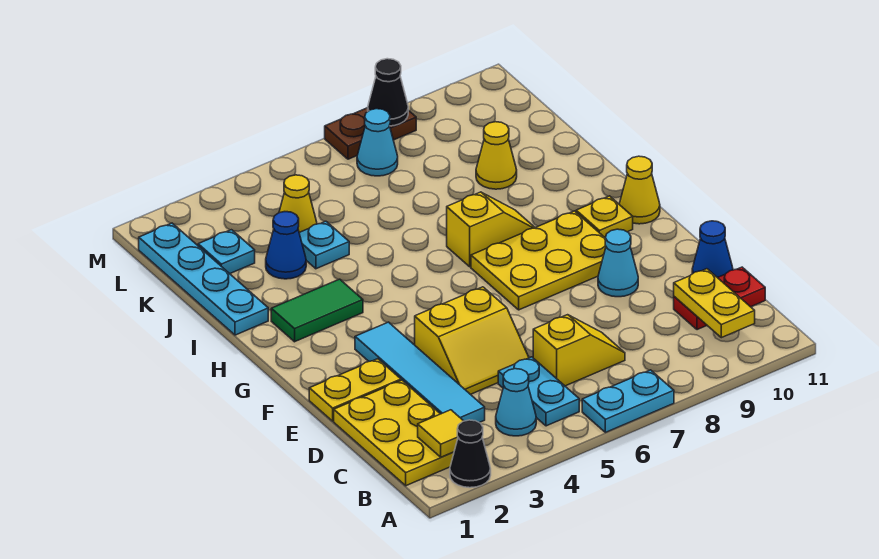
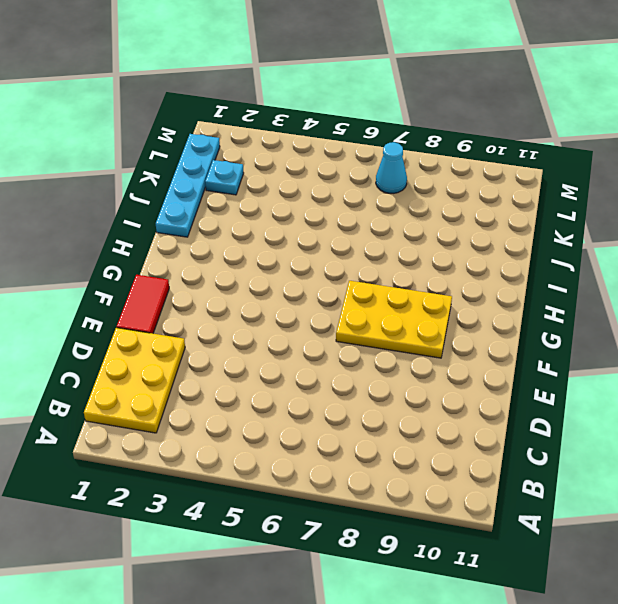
red 1x2 tile [117,275,169,333] -> yellow 1x2 plate [309,359,401,421]
none -> black 1x1 cone [450,420,491,488]
none -> cyan 1x2 plate [582,370,674,432]
none -> cyan 1x1 cone [496,369,536,436]

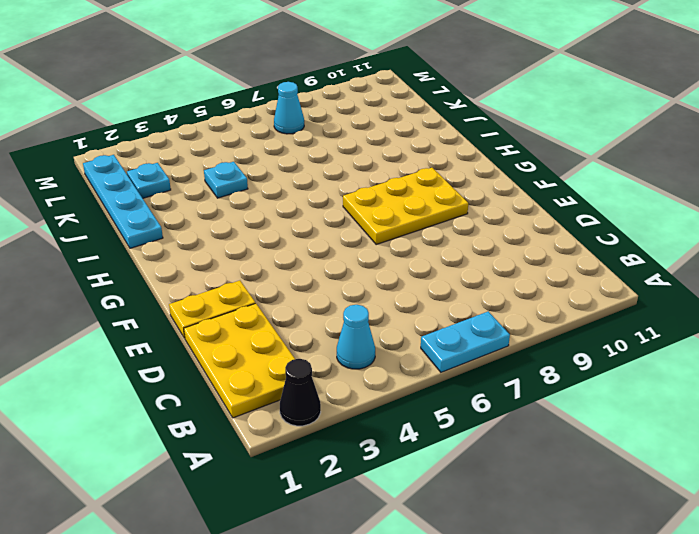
none -> cyan 1x2 plate [498,357,579,426]
none -> cyan 1x4 tile [355,322,485,423]
none -> yellow 1x2 slope [533,315,625,386]

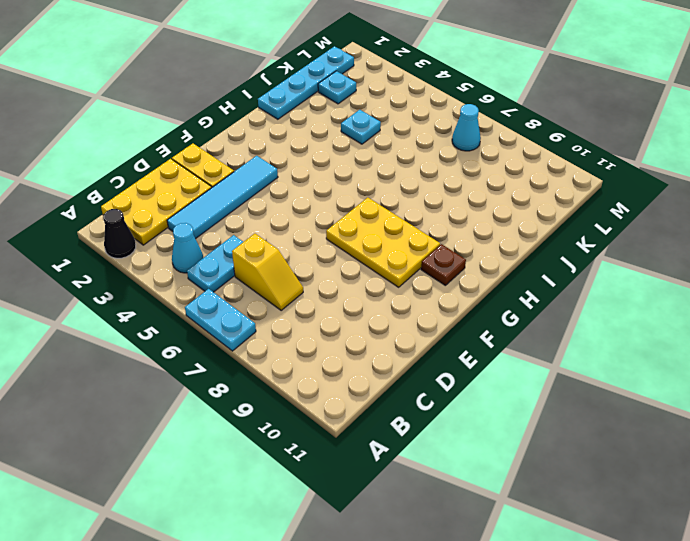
brown 1x1 plate [421,244,466,286] -> yellow 1x1 plate [576,196,633,237]
none -> red 1x2 plate [674,267,765,330]
none -> yellow 2x2 slope [415,287,529,394]
none -> blue 1x1 cone [692,221,733,278]

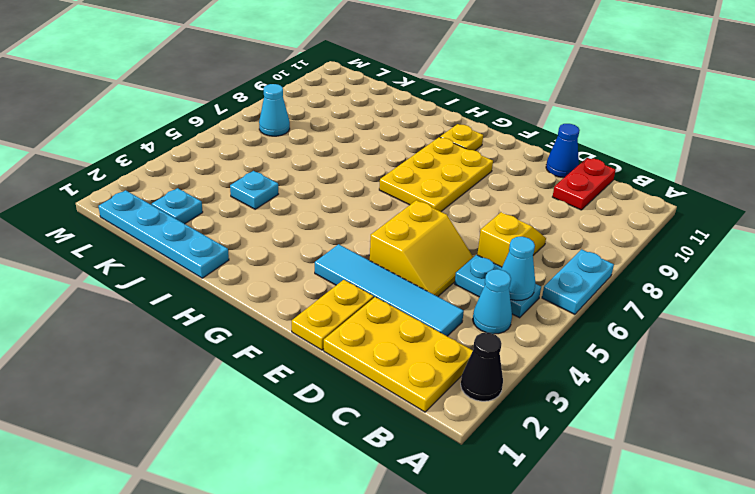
cyan 1x1 cone [501,237,535,300] -> cyan 1x1 cone moved to [598,229,638,297]
none -> yellow 1x1 cone [619,156,660,224]
none -> green 1x2 tile [271,279,363,342]
none -> yellow 1x2 slope [447,192,535,267]

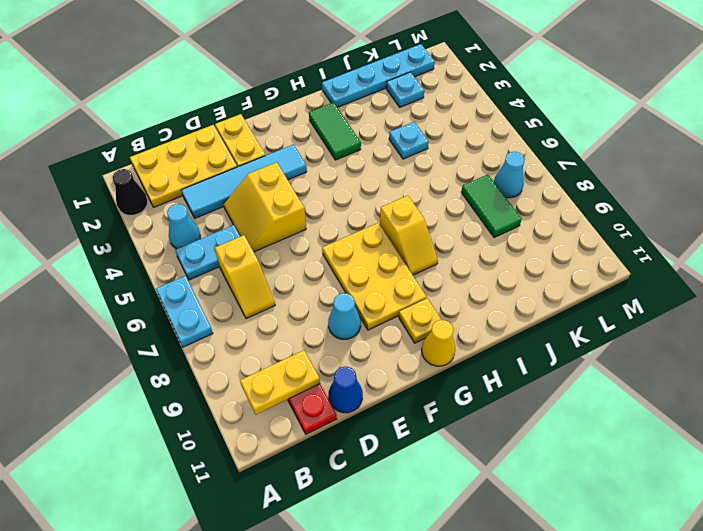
green 1x2 tile [461,174,522,238] -> none
none -> blue 1x1 cone [266,212,306,279]
none -> yellow 1x1 cone [476,122,517,189]
none -> yellow 1x1 cone [279,175,317,232]

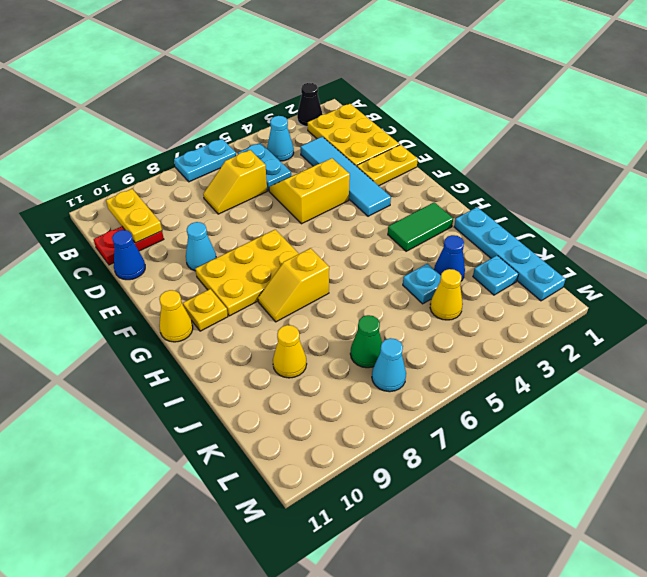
green 1x1 cone [350,315,382,368] -> none
none -> brown 1x2 plate [325,108,416,159]
none -> yellow 1x1 tile [418,410,463,457]
none -> black 1x1 cone [368,59,408,126]

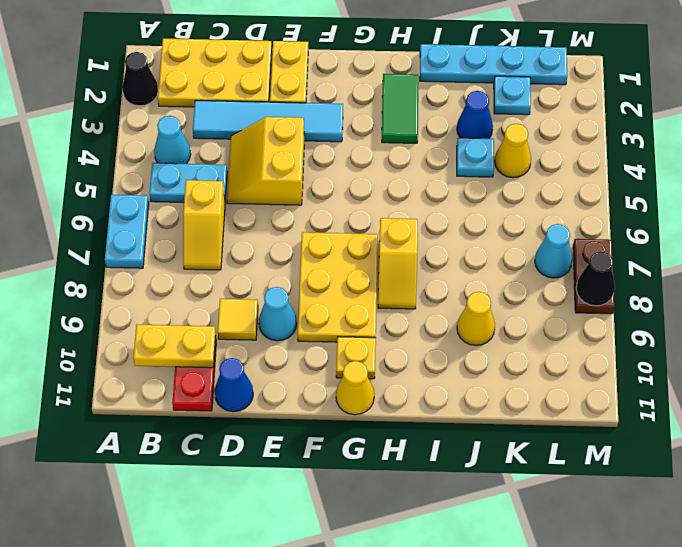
yellow 1x1 tile [218,299,258,340] -> yellow 1x1 tile moved to [418,410,463,457]

